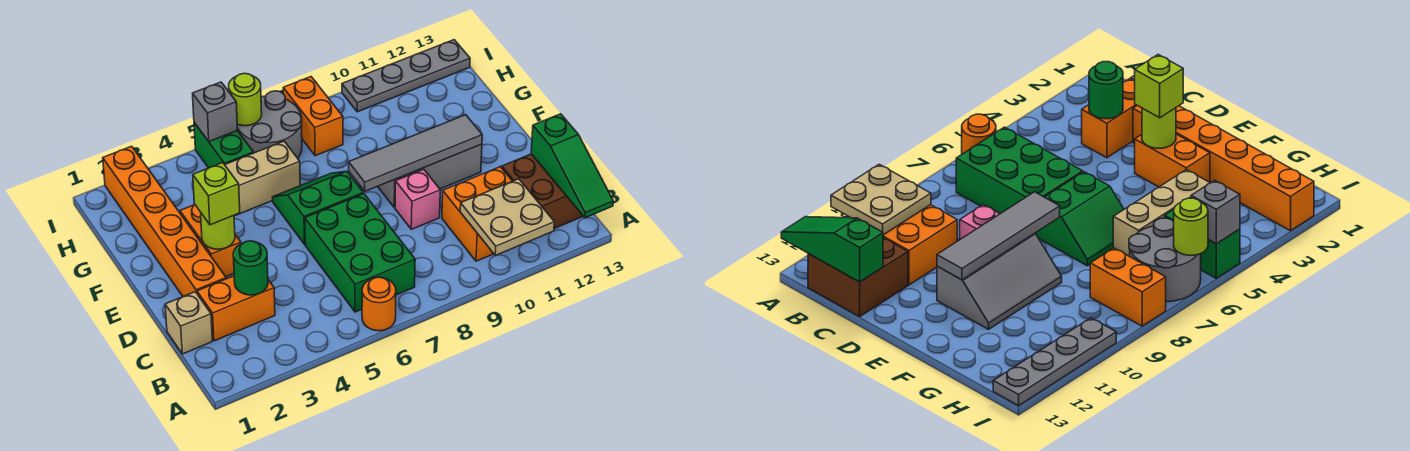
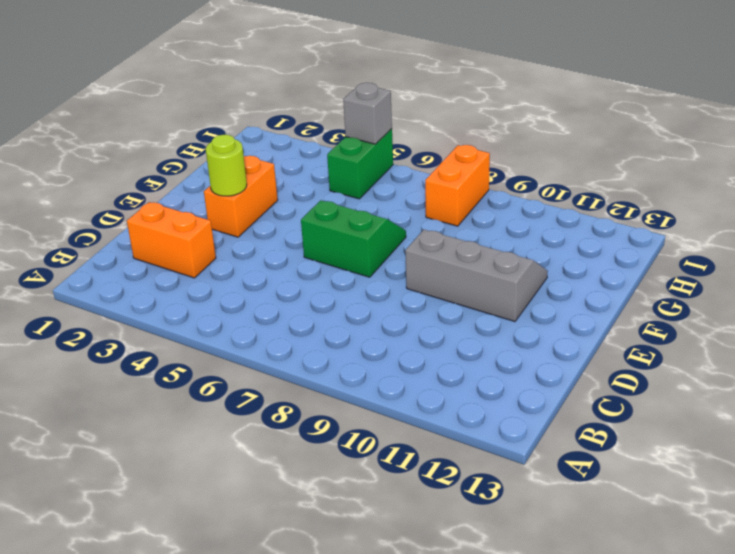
none -> orange 1x1 round brick [362,277,396,331]
none -> green 2x3 brick [305,194,415,312]
none -> orange 2x2 brick [442,167,512,261]

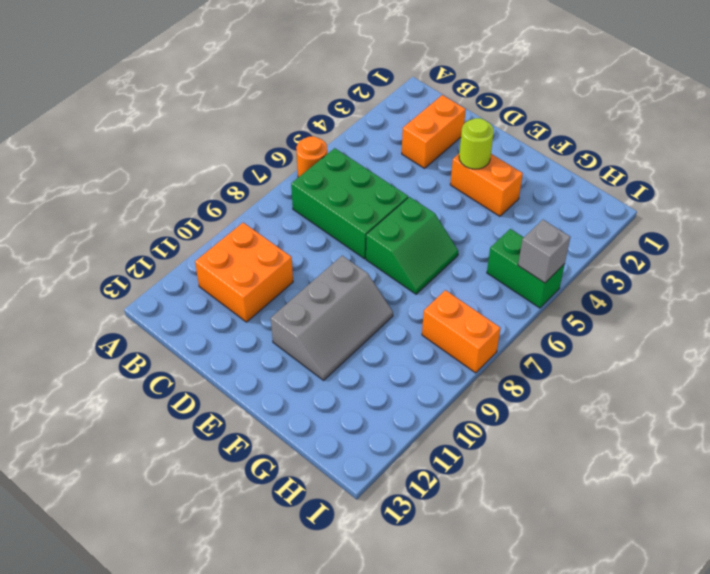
none -> brown 2x2 brick [502,154,583,228]
none -> tan 1x1 brick [165,292,212,354]
none -> orange 1x6 brick [103,146,226,297]

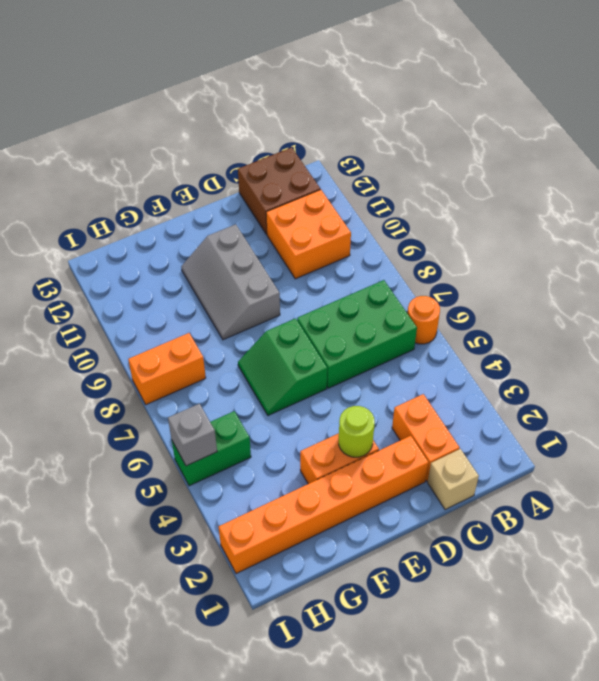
none -> pink 1x1 brick [395,169,440,229]
none -> tan 1x3 brick [225,141,300,216]
none -> grey 2x2 round brick [237,91,302,158]

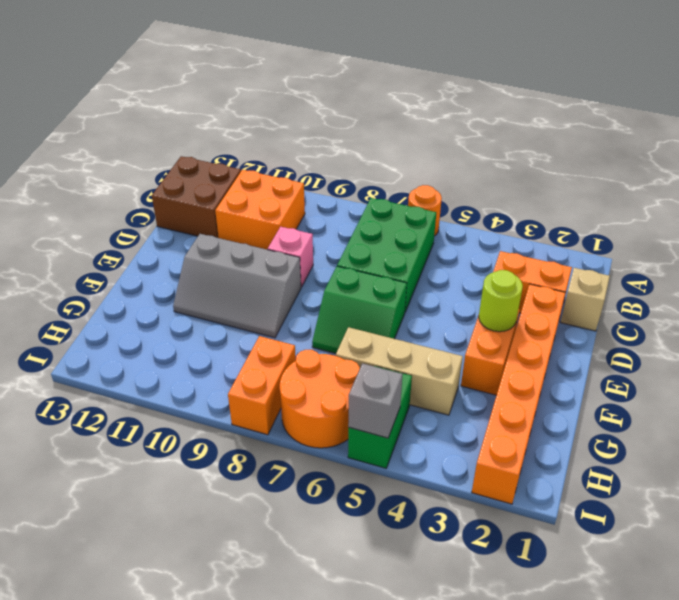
orange 2x2 round brick [280,350,360,448] -> grey 2x2 round brick [237,91,302,158]
none -> grey 1x4 plate [342,40,470,112]
none -> tan 2x2 plate [460,179,554,256]
none -> green 1x3 slope [531,114,613,218]

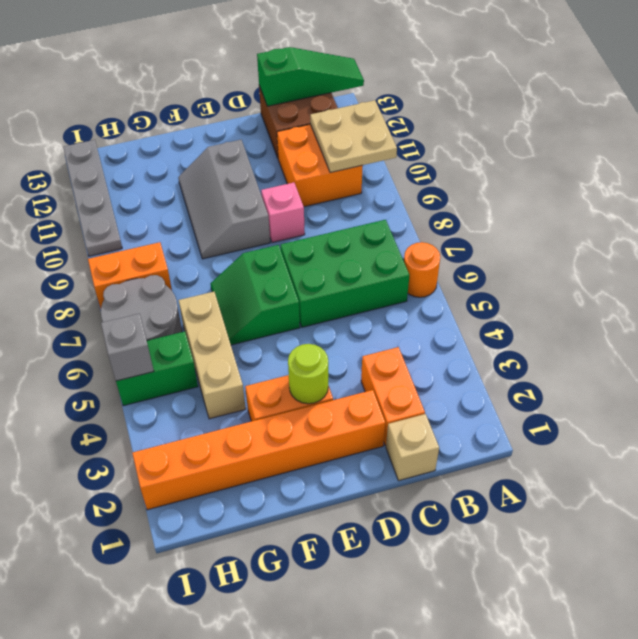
none -> green 1x1 round brick [233,241,268,295]
none -> grey 1x4 tile [349,115,482,191]
none -> lime 1x1 round brick [229,73,262,126]

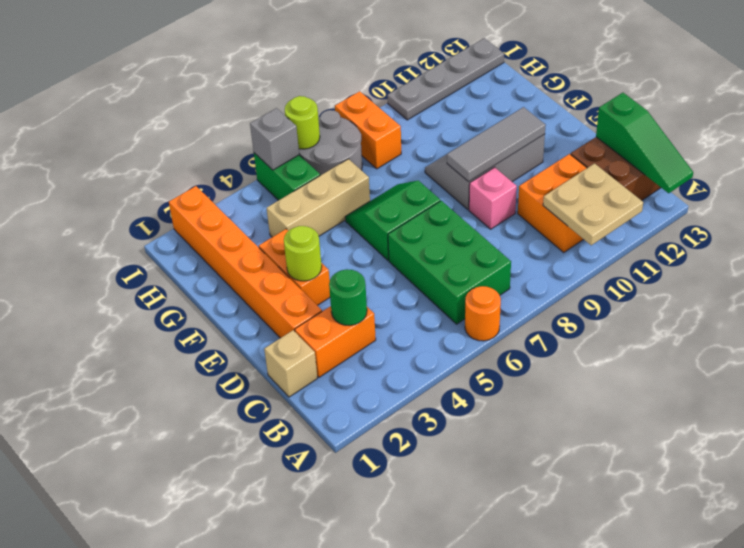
grey 1x3 tile [447,107,546,182] -> grey 1x4 tile [349,115,482,191]
none -> lime 1x1 brick [193,163,240,225]

